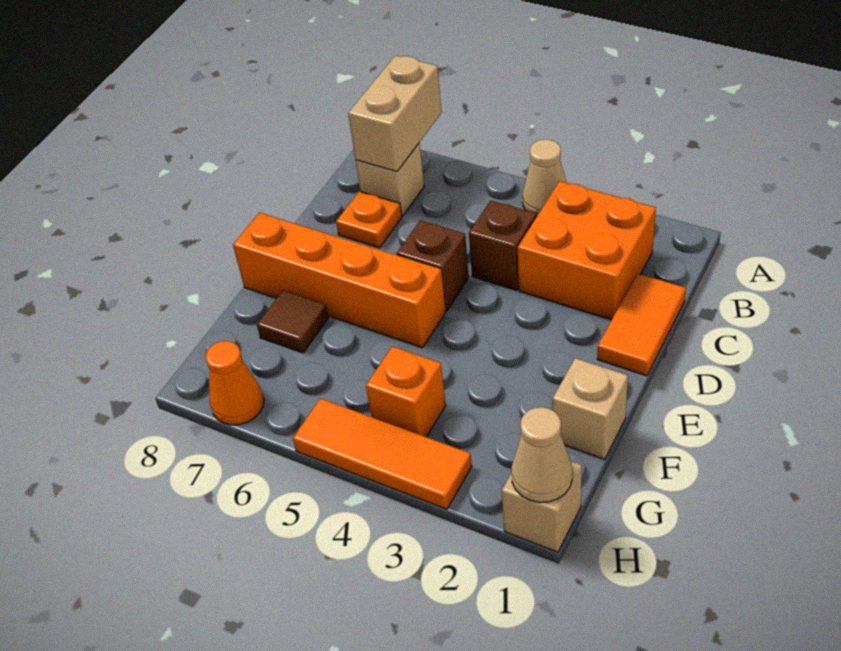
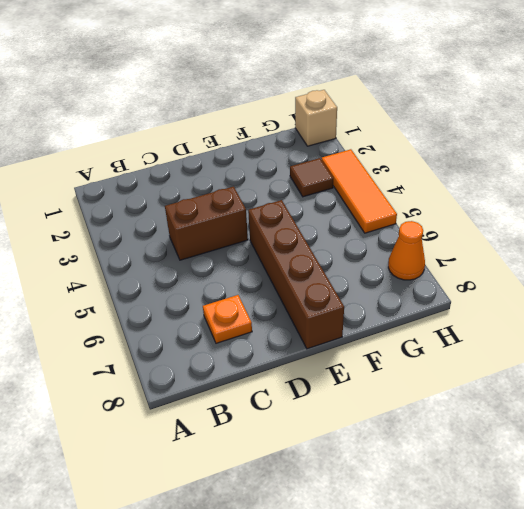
brown 1x2 brick [165,187,248,260] -> brown 1x1 brick [469,201,536,290]
brown 1x4 brick [248,200,344,349] -> orange 1x4 brick [233,213,446,348]
brown 1x1 tile [290,158,333,197] -> brown 1x1 tile moved to [257,290,328,353]
none -> tan 1x1 cone [522,139,567,217]
none -> orange 2x2 brick [518,181,656,320]
none -> tan 1x1 brick [356,143,424,216]

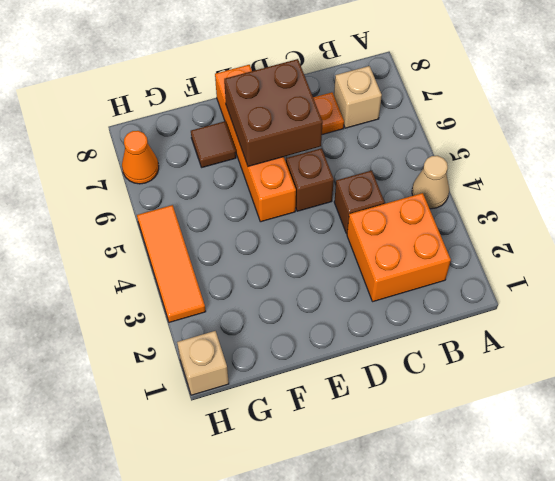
brown 2x2 brick [224,59,323,166] -> none
none -> orange 1x2 tile [597,273,686,376]
none -> tan 1x1 brick [553,358,628,459]
none -> orange 1x1 brick [366,346,446,437]

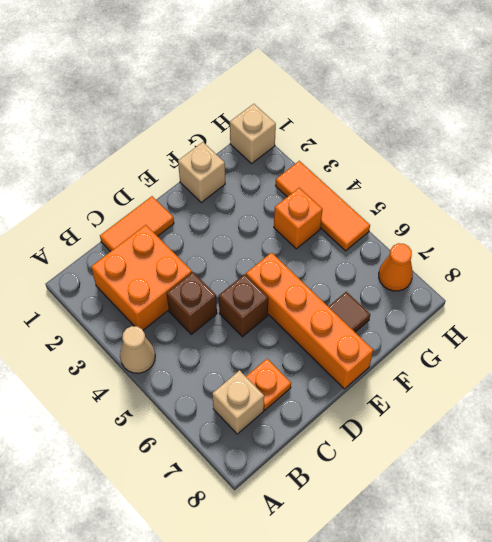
none -> tan 1x2 brick [348,55,442,171]
none -> tan 1x1 cone [511,407,572,502]

